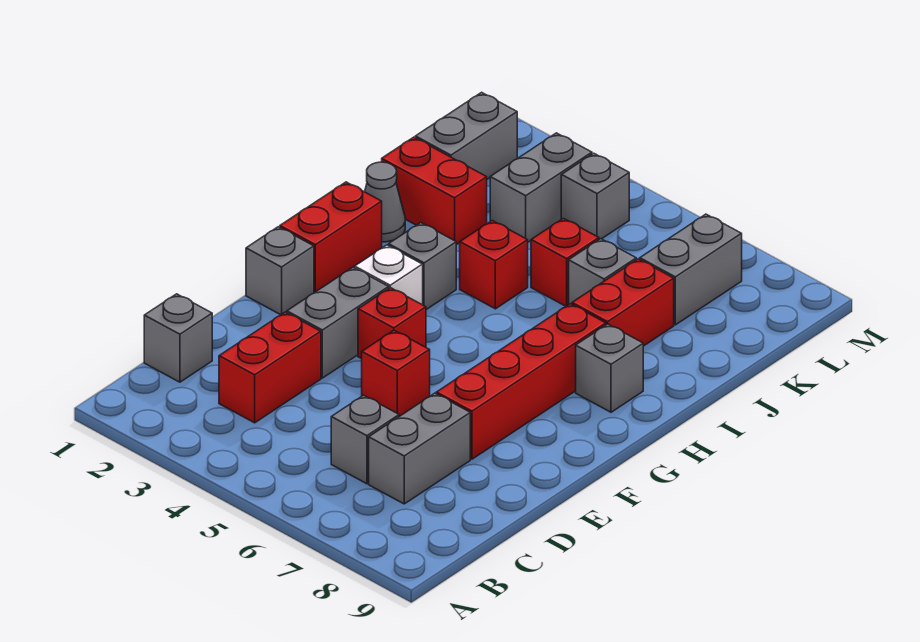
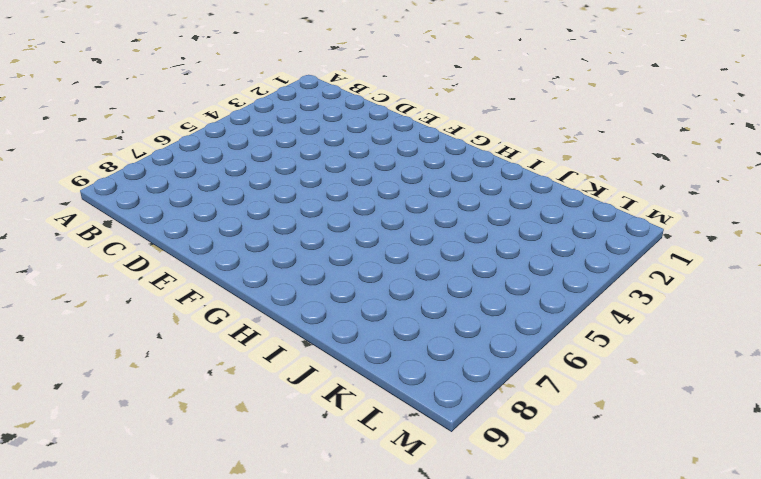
none -> grey 1x1 brick [144,294,212,382]
none -> red 1x2 brick [219,312,321,423]
none -> grey 1x1 brick [331,395,399,484]

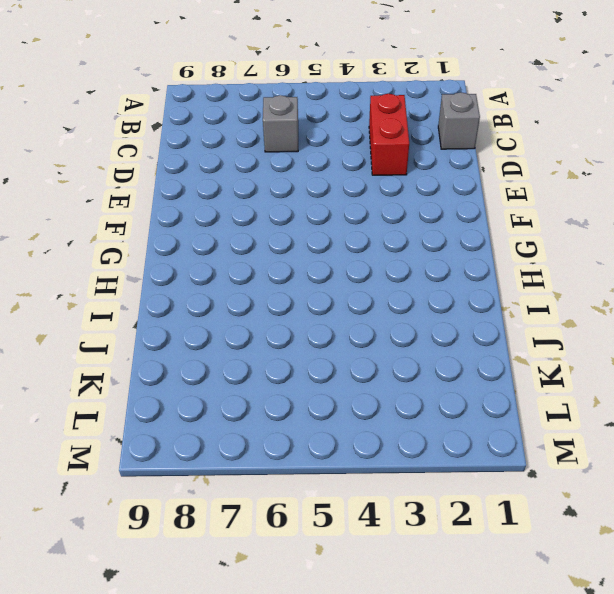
none -> grey 1x2 brick [369,393,470,504]
none -> grey 1x2 brick [287,267,389,378]
none -> red 1x1 brick [362,330,430,416]

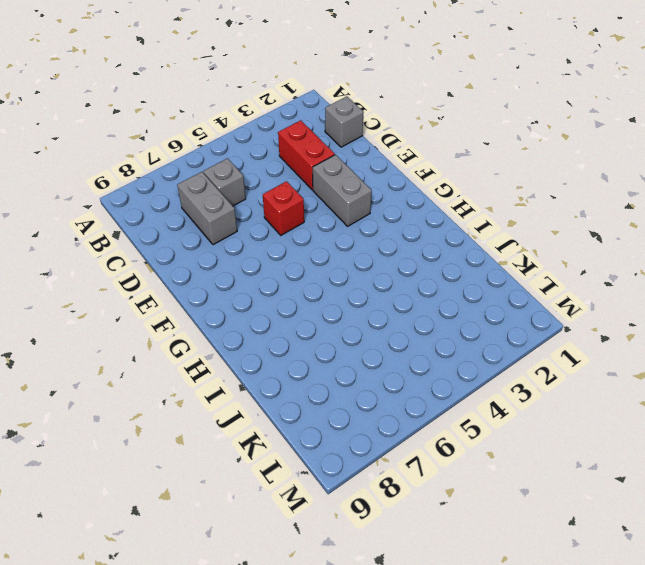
none -> red 1x4 brick [436,304,606,459]
none -> grey 1x1 brick [246,227,314,315]
none -> red 1x1 brick [358,288,426,359]

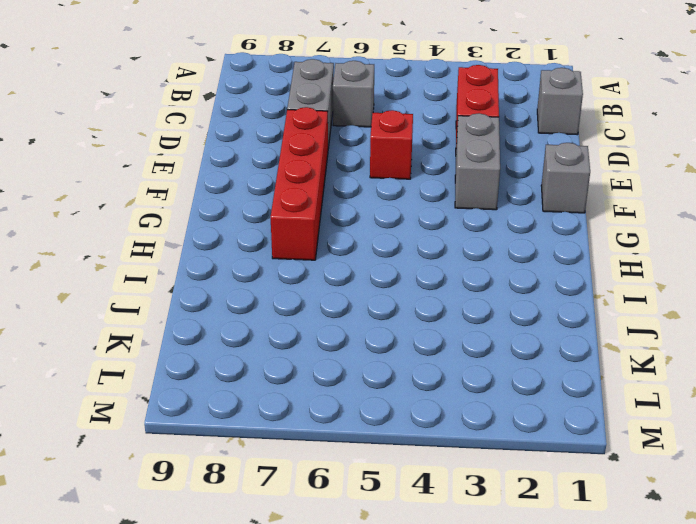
none -> red 1x1 brick [358,288,426,359]
none -> red 1x2 brick [280,182,382,292]
none -> white 1x1 brick [355,245,423,305]

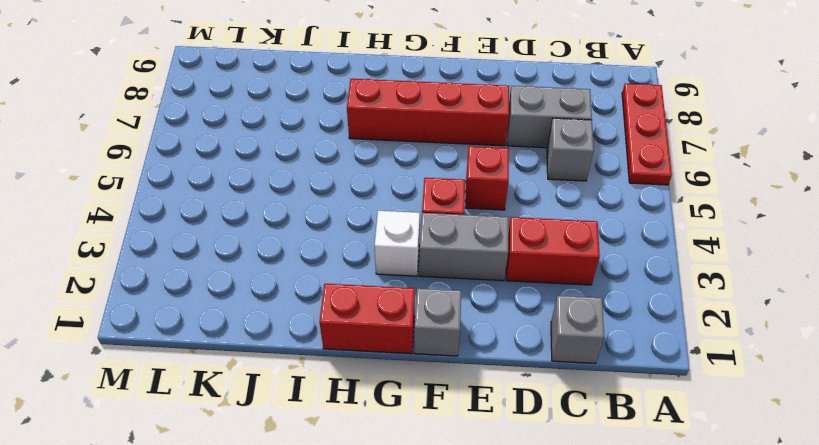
red 1x3 plate [622,84,672,185] -> none
none -> grey 1x1 brick [389,223,456,310]
none -> grey 1x1 brick [576,324,643,412]
none -> grey 1x1 cone [365,162,405,242]

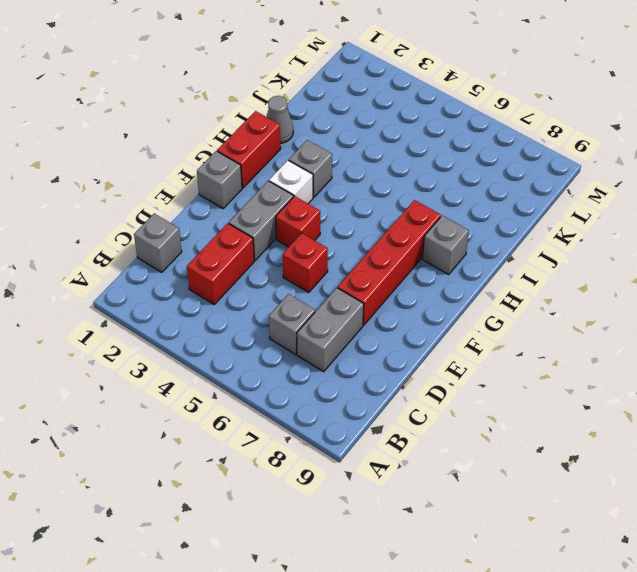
none -> red 1x1 brick [460,221,528,309]
none -> red 1x2 brick [572,259,674,346]
none -> red 1x2 brick [382,137,487,245]

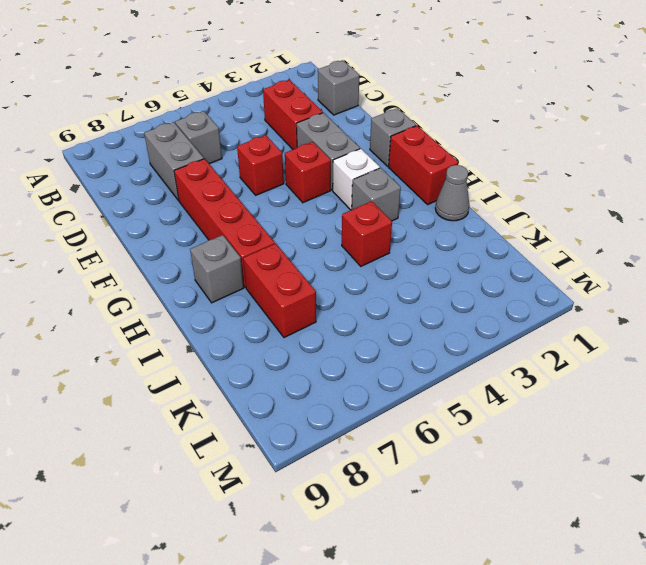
none -> red 1x2 brick [382,137,487,245]
none -> red 1x1 brick [531,218,599,306]
none -> grey 1x1 brick [569,239,636,304]

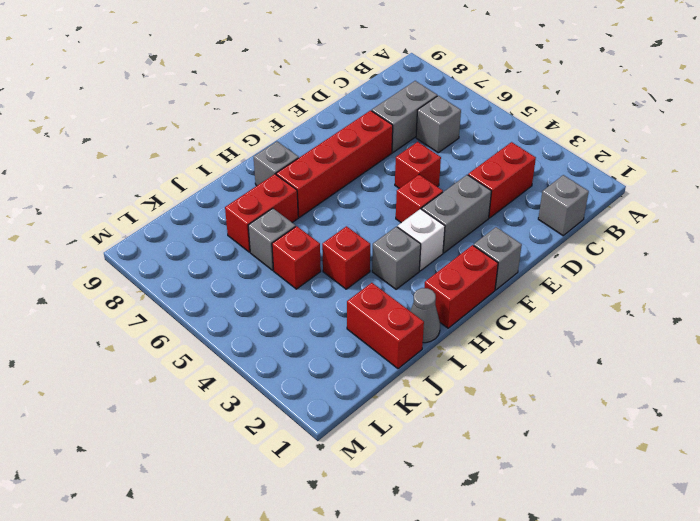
none -> grey 1x2 brick [415,92,517,179]
none -> grey 1x2 brick [490,133,592,242]
none -> grey 1x2 brick [640,214,742,325]

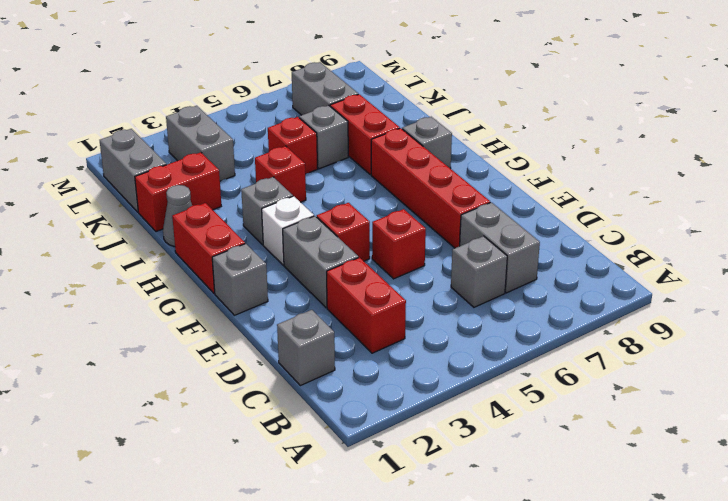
none -> grey 1x1 brick [561,153,629,239]

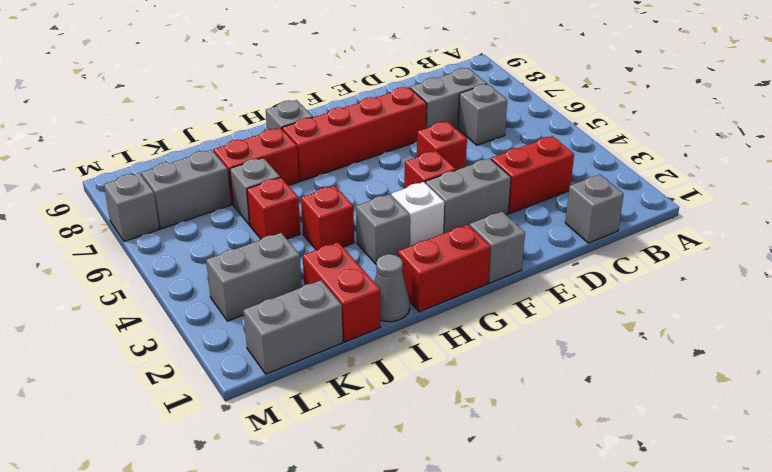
grey 1x1 brick [104,173,159,241] -> grey 1x1 brick moved to [561,153,629,239]

